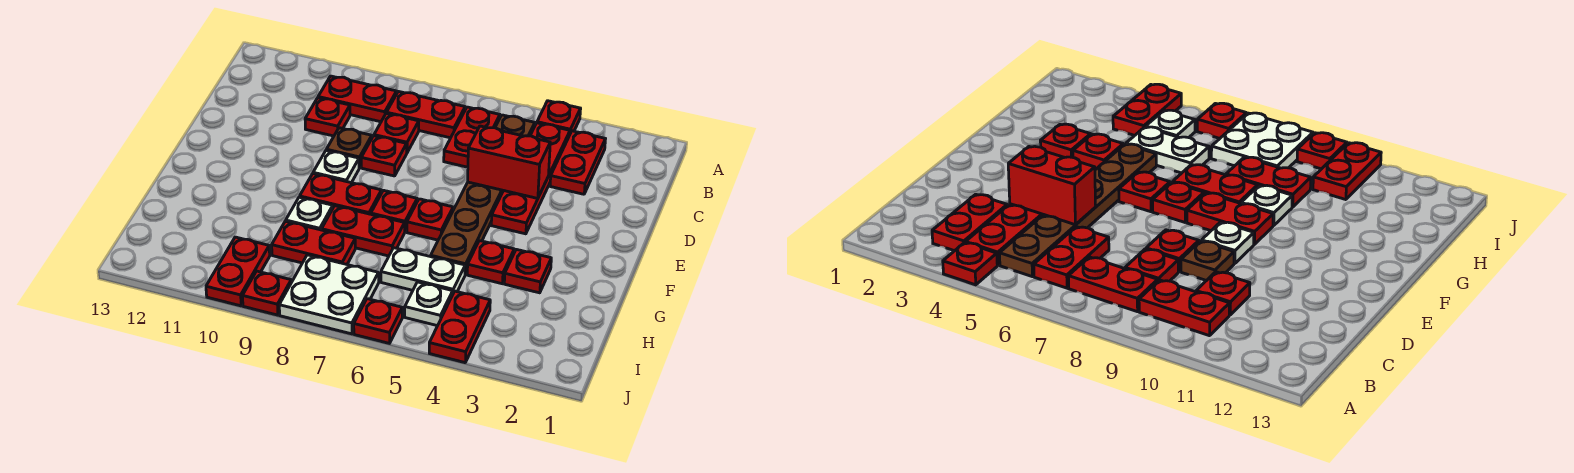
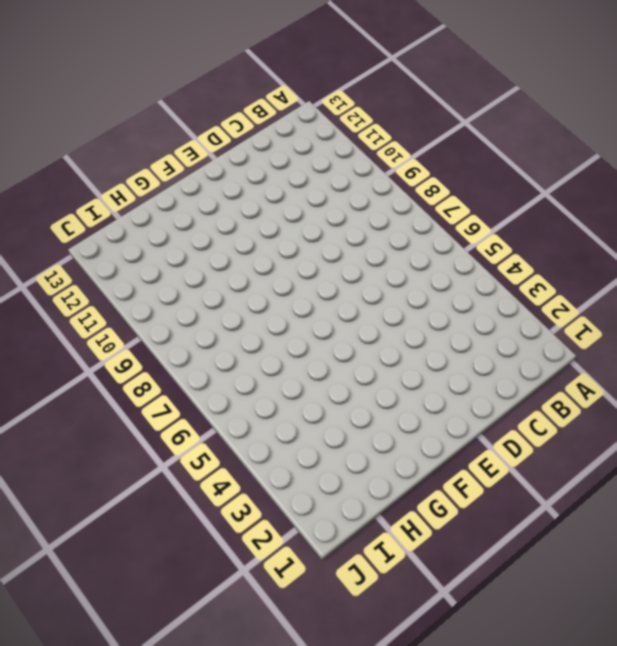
none -> red 1x1 plate [537,101,581,133]
none -> red 1x2 plate [550,131,605,194]
none -> red 1x4 plate [491,123,570,234]

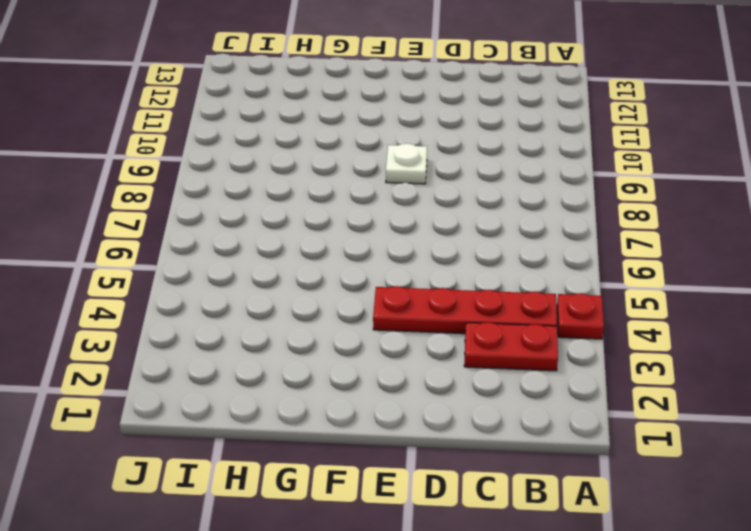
none -> brown 1x6 plate [431,115,535,275]
none -> red 1x2 plate [444,107,500,167]
none -> red 1x2 plate [387,91,465,138]

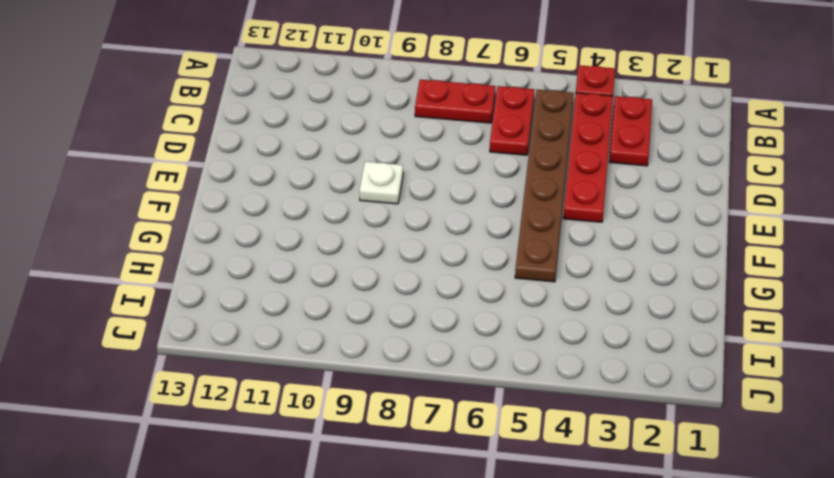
none -> red 1x2 plate [318,76,397,122]
none -> red 1x1 plate [374,113,419,153]
none -> red 1x1 plate [305,98,350,136]

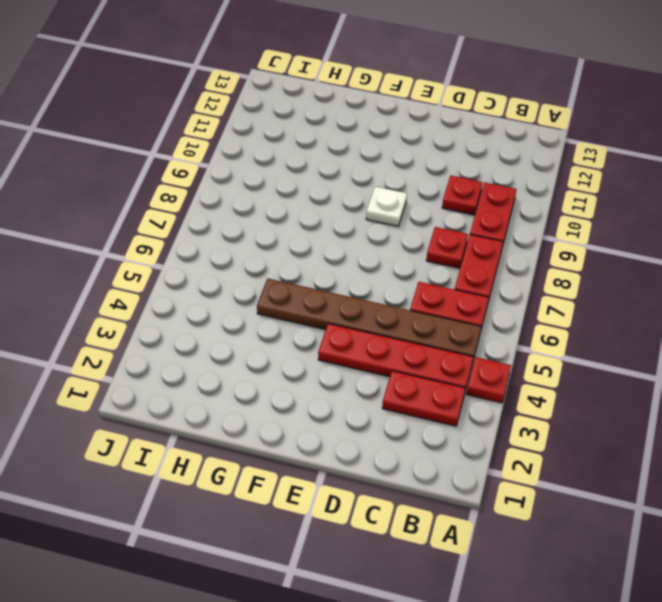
none -> red 1x1 plate [361,136,407,176]
none -> brown 1x1 plate [326,128,372,168]
none -> red 1x1 plate [407,199,453,240]

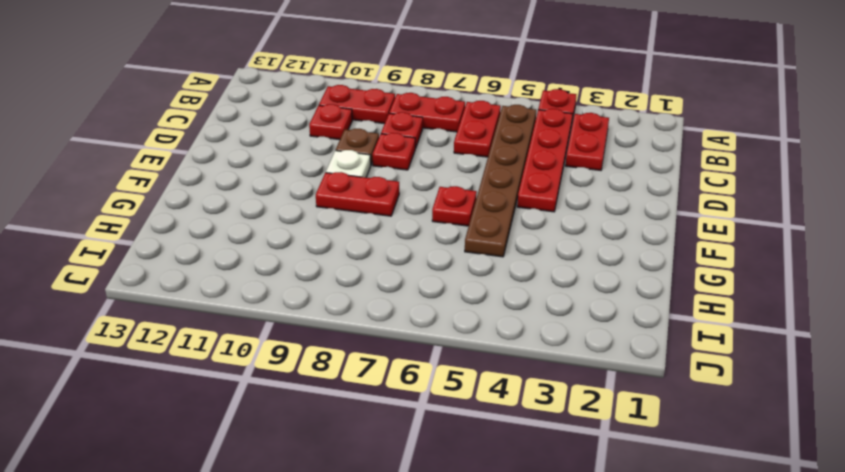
none -> red 1x1 plate [371,190,417,232]
none -> red 1x1 plate [504,249,551,293]
none -> red 1x1 plate [467,241,514,284]

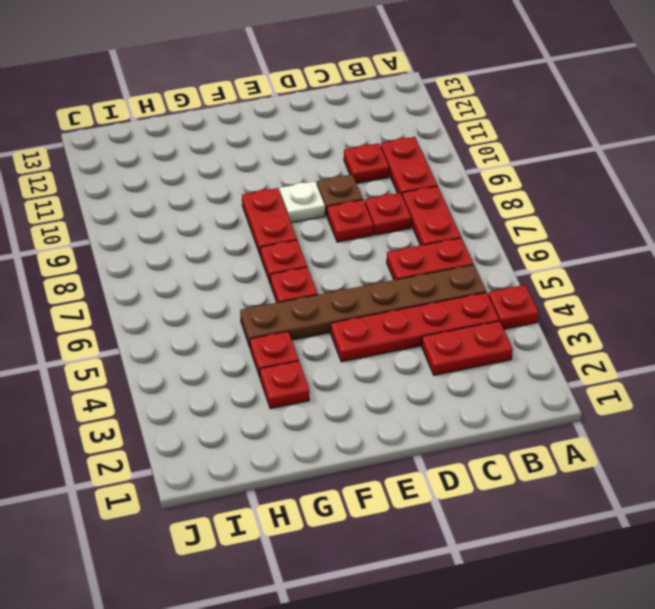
none -> red 1x2 plate [322,206,405,256]
none -> white 1x1 plate [286,197,333,230]
none -> white 1x2 plate [381,248,465,293]

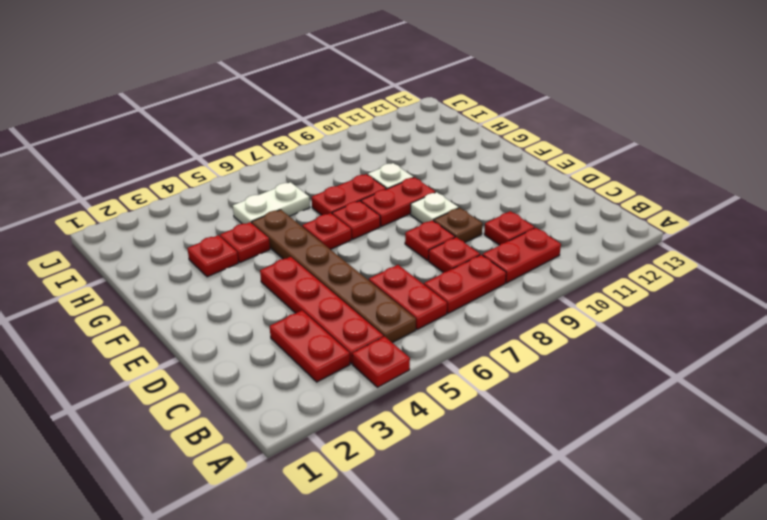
none -> red 1x2 plate [272,221,355,264]
none -> red 1x2 plate [429,291,490,363]
none -> white 1x1 plate [405,282,453,326]

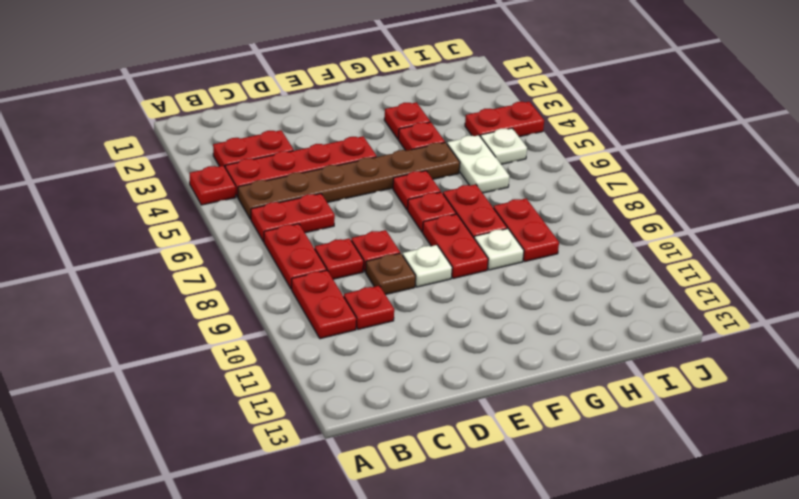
none -> white 2x2 plate [279,255,379,334]
none -> red 1x2 plate [206,237,270,306]
none -> red 1x1 plate [354,299,402,343]

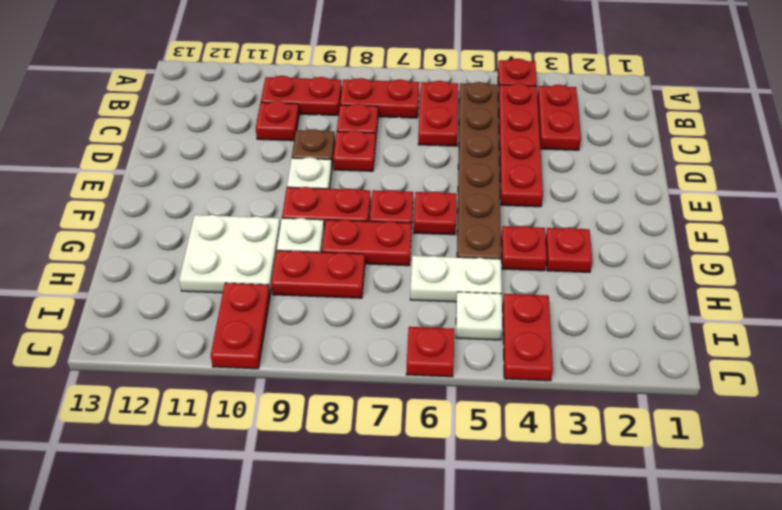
white 2x2 plate [179,215,280,294] -> white 2x2 plate moved to [279,255,379,334]
none -> red 1x1 plate [242,271,291,315]
none -> red 1x2 brick [468,126,550,198]

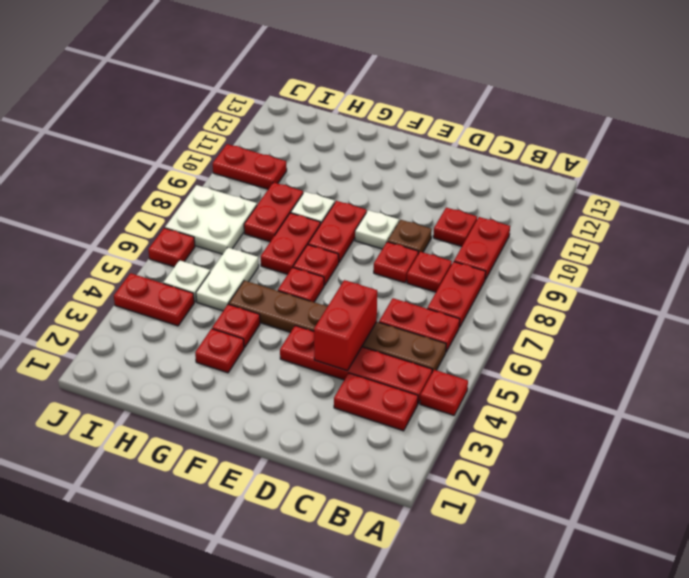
none -> red 1x1 plate [242,271,291,315]

